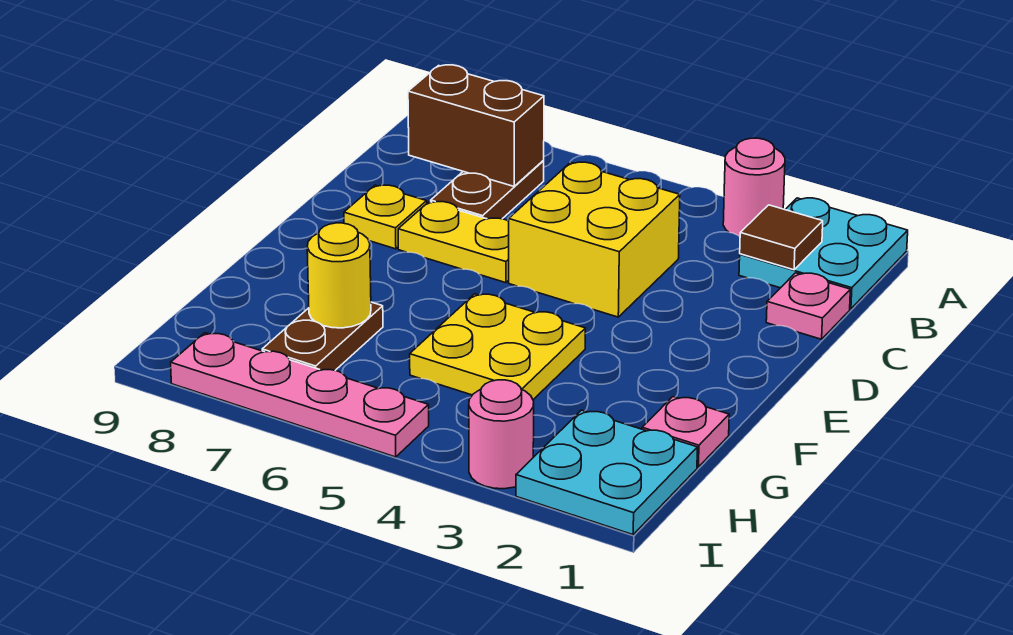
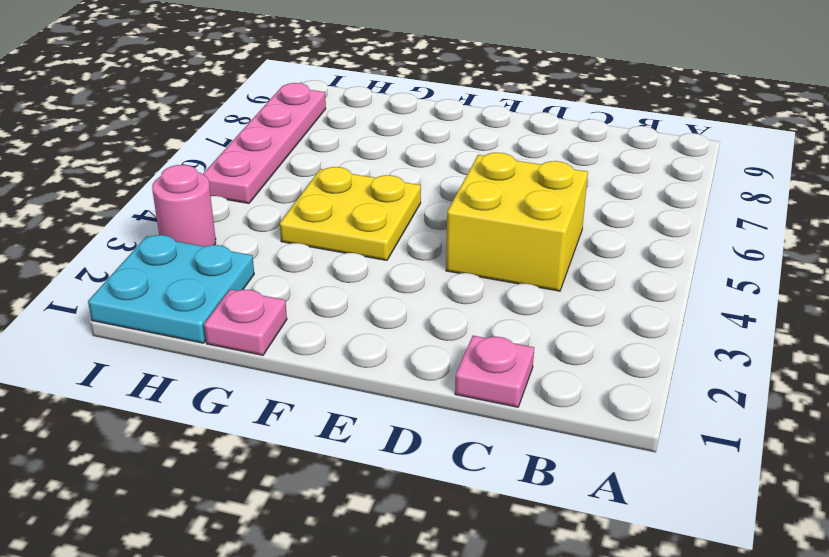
none -> cyan 2x2 plate [739,198,908,309]
none -> pink 1x1 round brick [723,138,785,237]
none -> brown 1x2 plate [431,161,544,219]

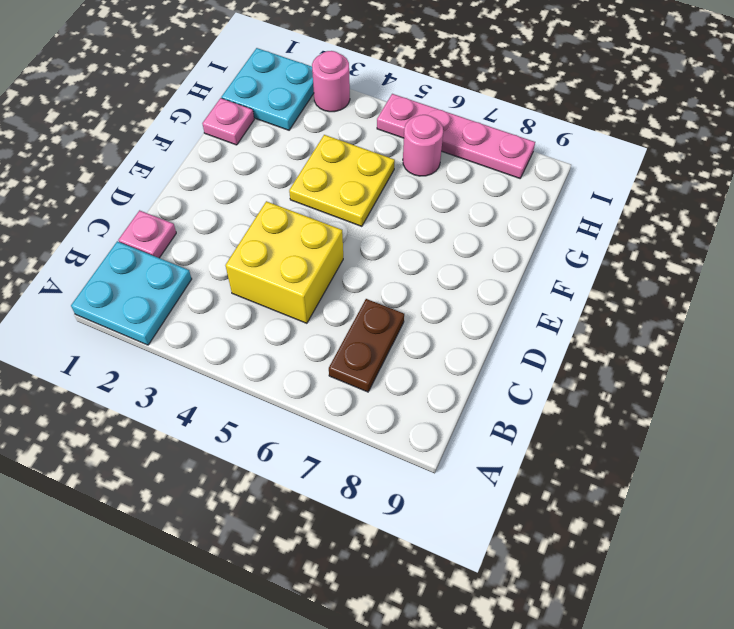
pink 1x1 round brick [403,115,443,176] -> pink 1x1 round brick moved to [723,138,785,237]
none -> yellow 1x2 plate [398,202,509,283]
none -> yellow 1x1 plate [344,185,427,249]
none -> brown 1x2 plate [262,302,383,370]

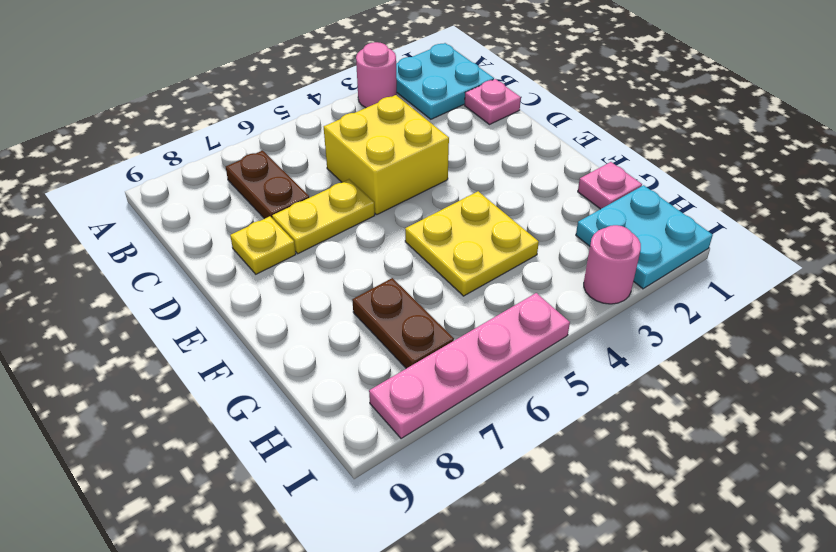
none -> brown 1x1 tile [740,205,823,270]
none -> brown 1x2 brick [408,65,544,186]
none -> yellow 1x1 round brick [307,223,371,328]

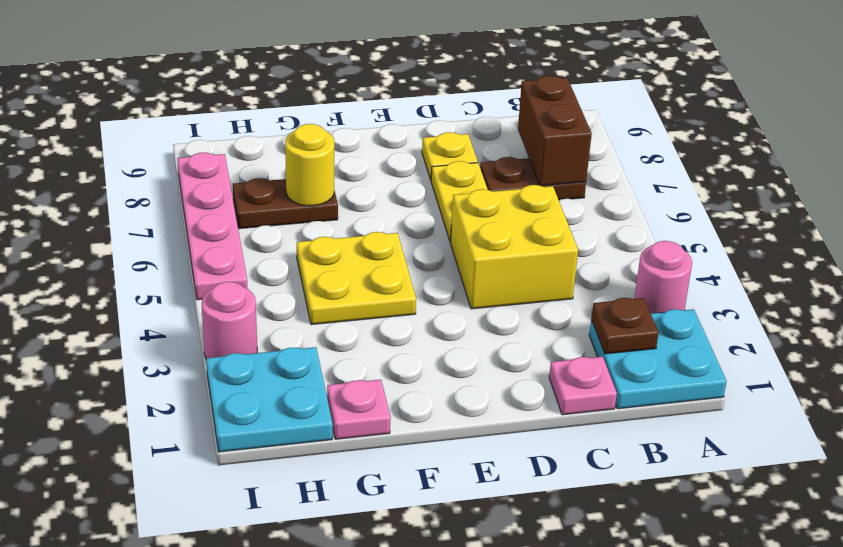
brown 1x1 plate [591,298,659,354] -> brown 1x1 tile [740,205,823,270]

